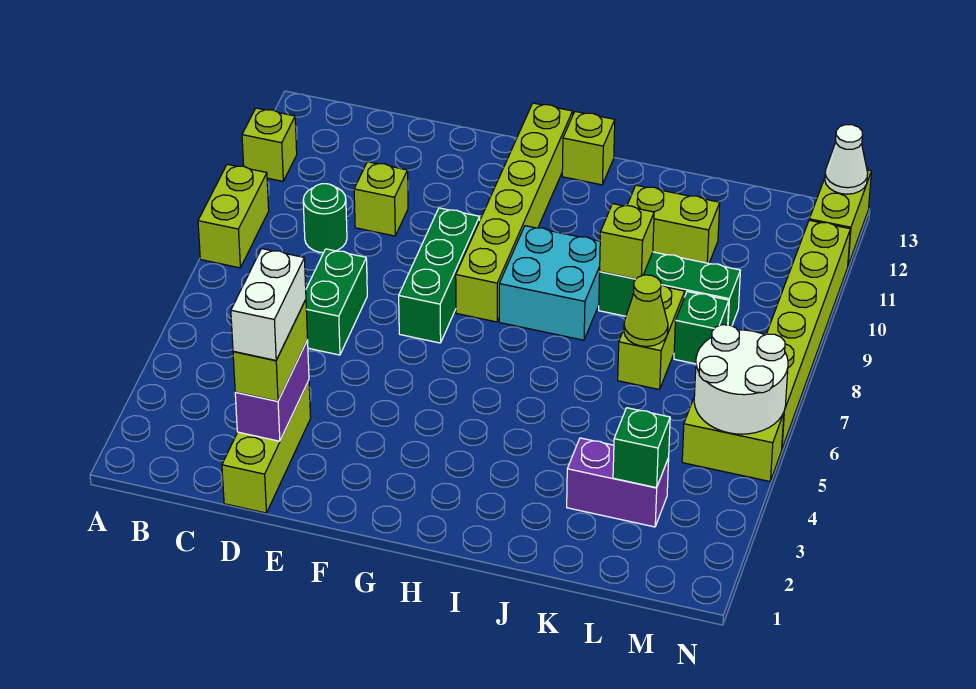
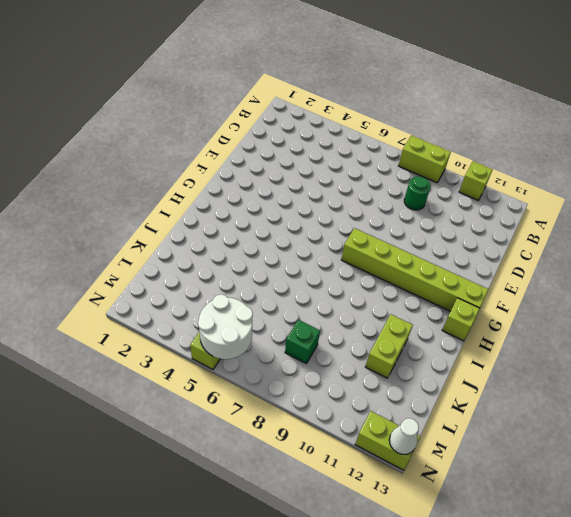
none -> lime 1x3 brick [222,381,311,513]
none -> green 1x2 brick [306,249,367,355]
none -> lime 1x1 brick [354,162,408,236]

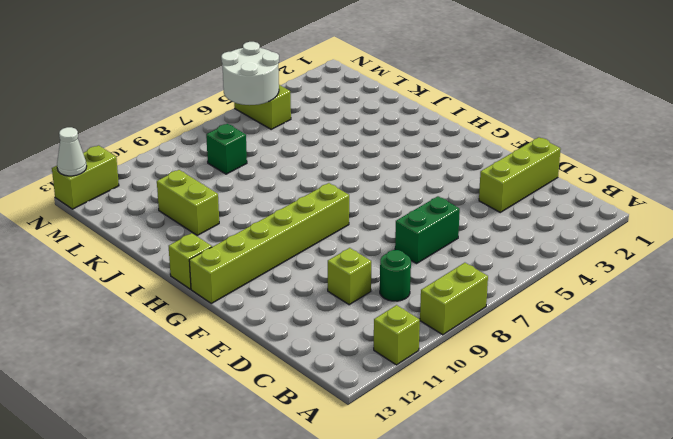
none -> green 1x3 brick [399,208,480,343]
none -> cyan 2x2 brick [499,226,600,340]
none -> green 1x3 brick [599,252,740,326]

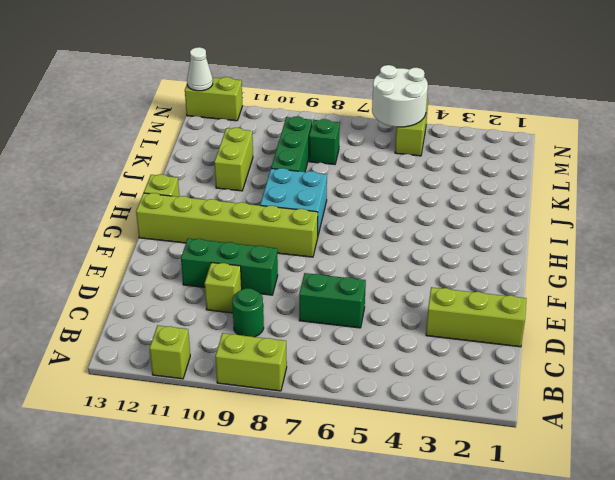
green 1x3 brick [181,239,278,295] -> green 1x3 brick moved to [399,208,480,343]
none -> purple 1x2 brick [567,438,669,527]
none -> lime 1x2 brick [618,285,685,390]
none -> lime 1x6 brick [767,220,850,448]

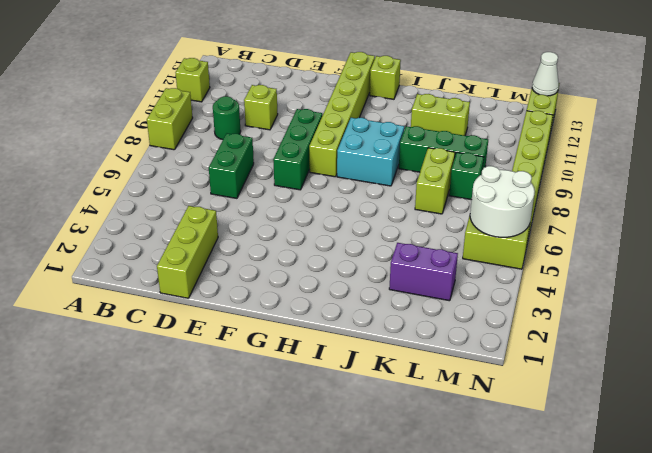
none -> purple 1x2 brick [235,340,309,441]
none -> lime 1x1 brick [600,204,654,279]
none -> lime 1x1 cone [624,275,668,346]

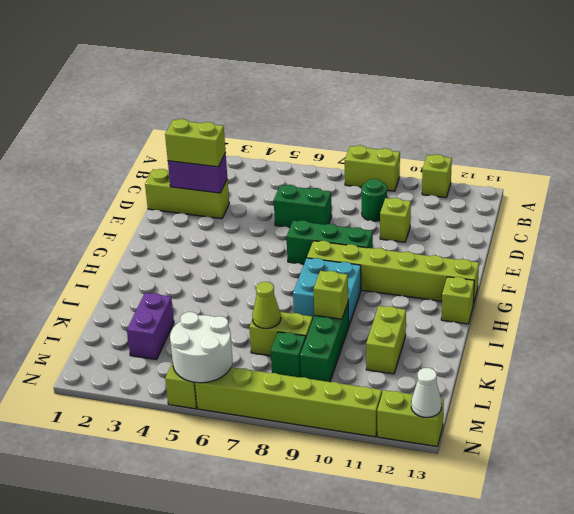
none -> green 1x1 brick [613,408,670,488]
none -> white 1x2 brick [231,249,306,360]

